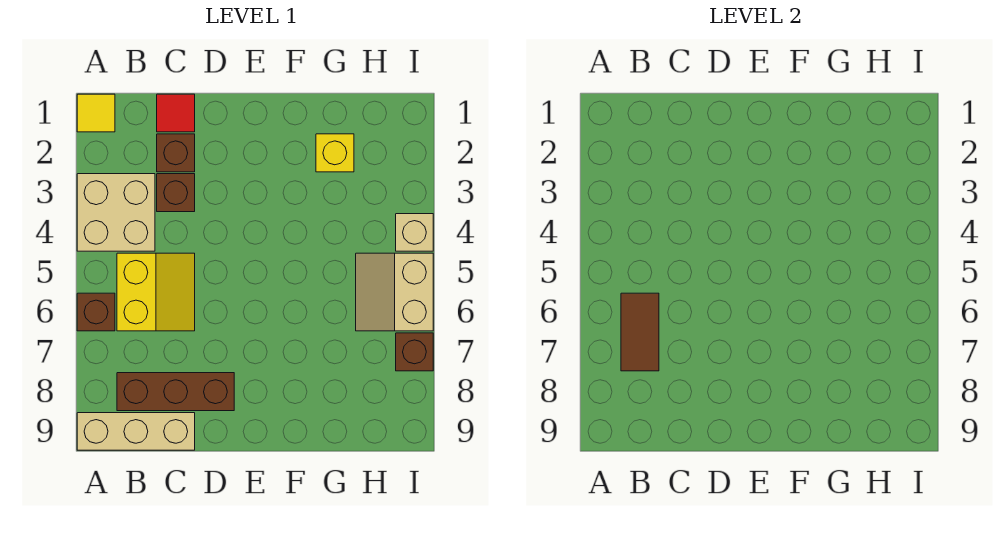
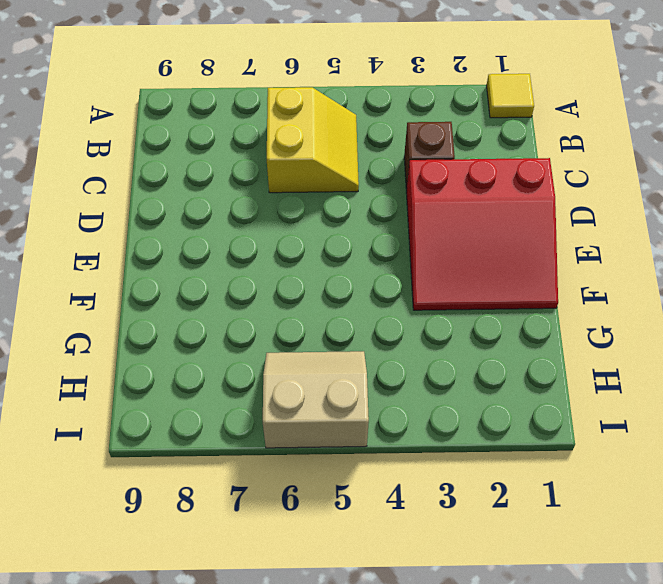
yellow 2x2 slope [267,87,359,193] -> yellow 2x2 slope turned to [117,253,195,331]
red 3x3 slope [406,158,558,310] -> none
none -> tan 2x2 brick [77,174,155,251]
none -> brown 1x1 brick [77,293,115,331]
none -> tan 1x3 brick [77,413,195,450]

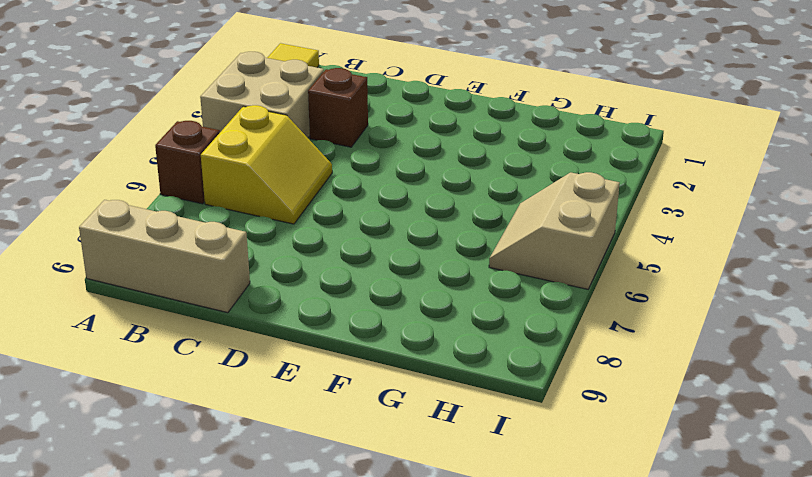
none -> brown 1x3 brick [117,373,234,411]
none -> red 1x1 tile [157,94,195,132]
none -> brown 1x1 brick [157,134,195,172]

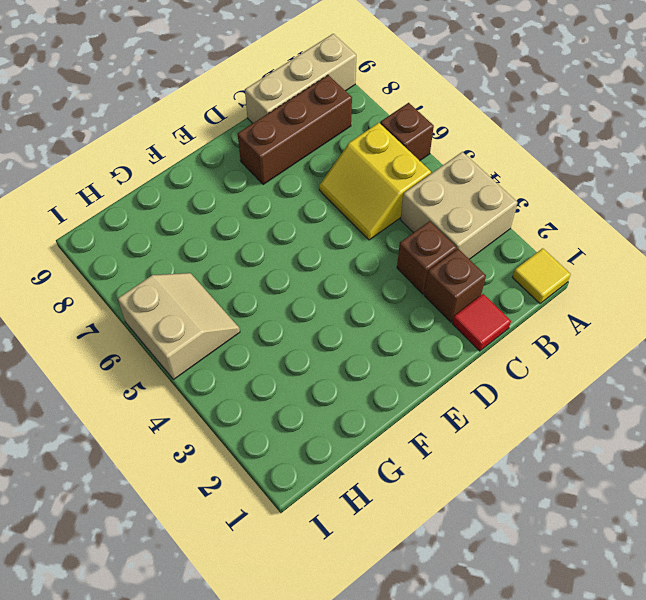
none -> yellow 1x1 brick [316,134,354,172]
none -> tan 1x1 brick [396,214,433,251]
none -> brown 1x1 brick [396,333,433,371]

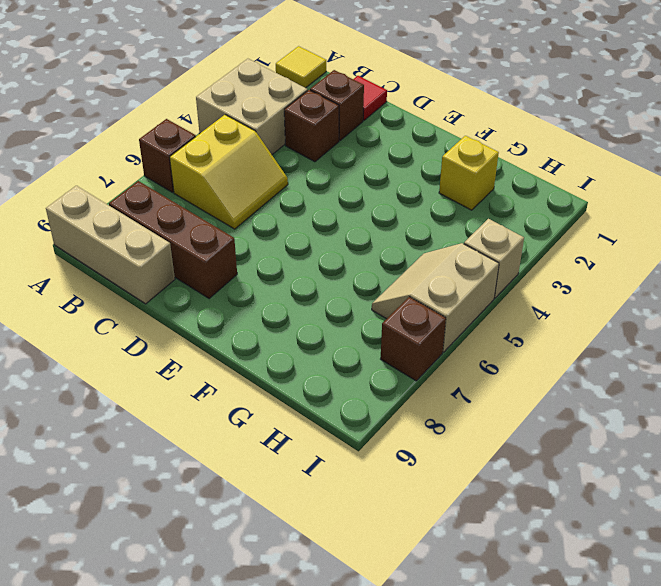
none -> brown 1x2 tile [621,293,659,371]

